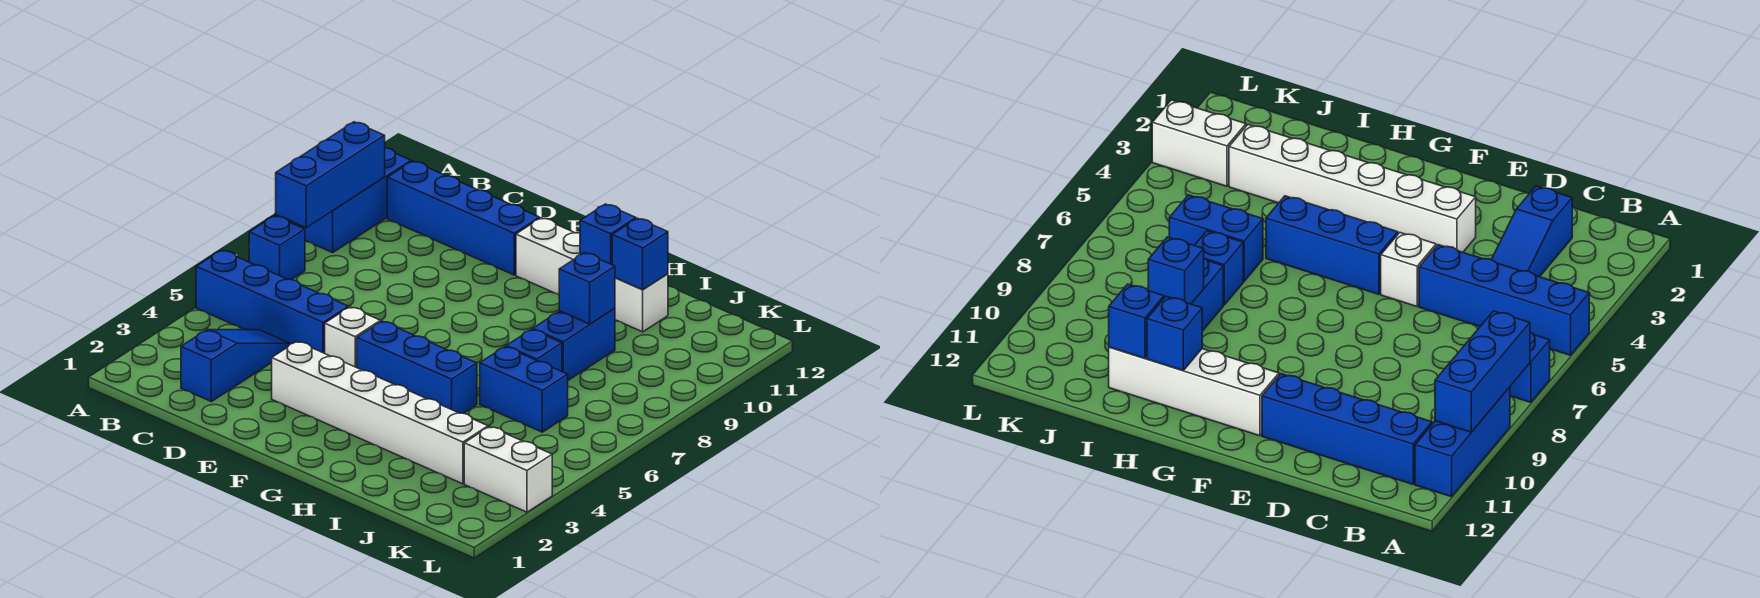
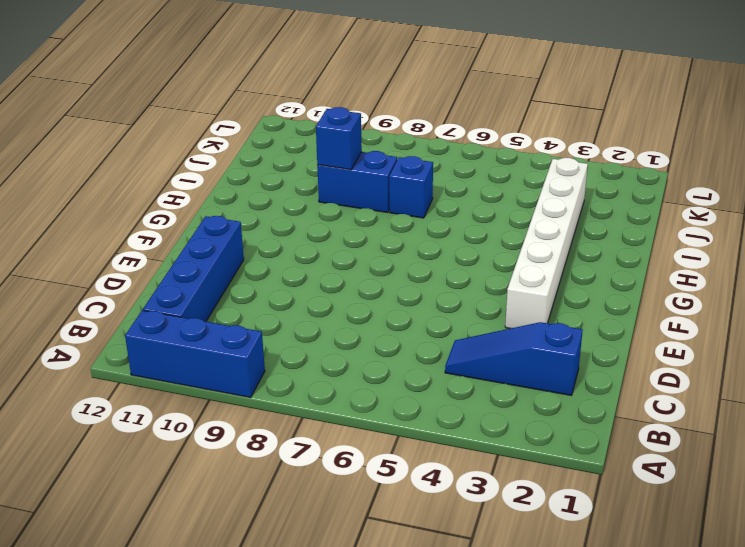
none -> blue 1x4 brick [196,250,348,353]
none -> blue 1x1 brick [249,216,305,280]
none -> white 1x1 brick [325,307,380,367]

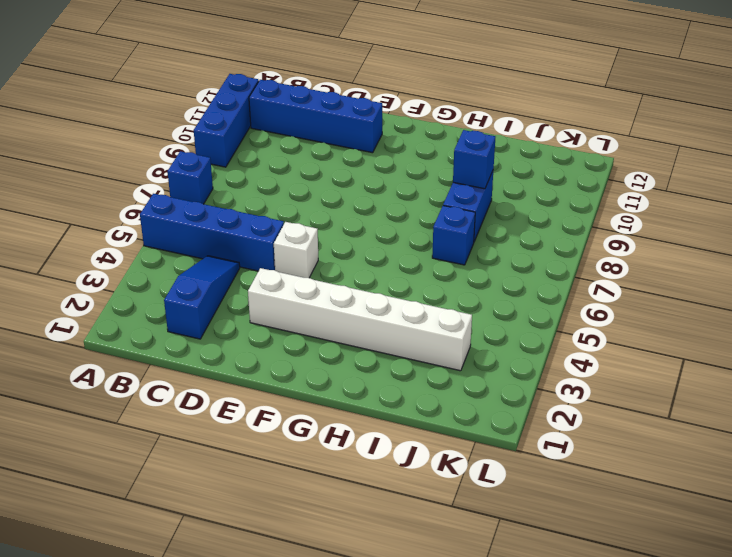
none -> blue 1x3 brick [357,321,477,413]
none -> white 1x4 brick [516,218,668,332]
none -> blue 1x2 brick [480,347,568,432]

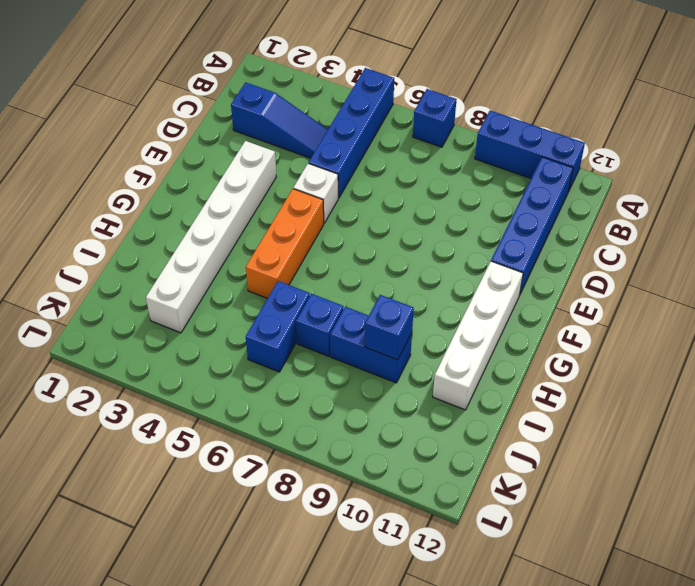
orange 1x3 brick [246,189,324,298] -> blue 1x3 brick [357,321,477,413]
none -> white 1x2 brick [464,427,552,512]
none -> blue 1x3 brick [276,122,385,228]
none -> blue 1x1 brick [580,204,636,265]

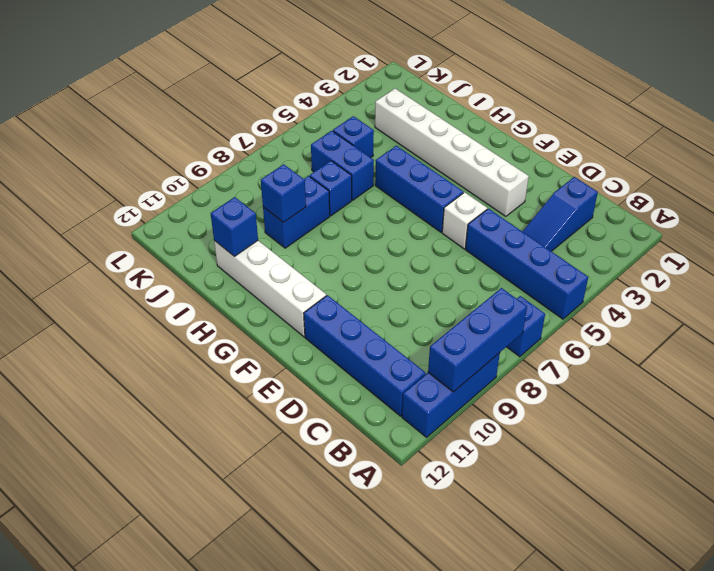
blue 1x1 brick [333,116,374,158] -> blue 1x1 brick moved to [580,204,636,265]
none -> white 1x2 brick [464,427,552,512]

